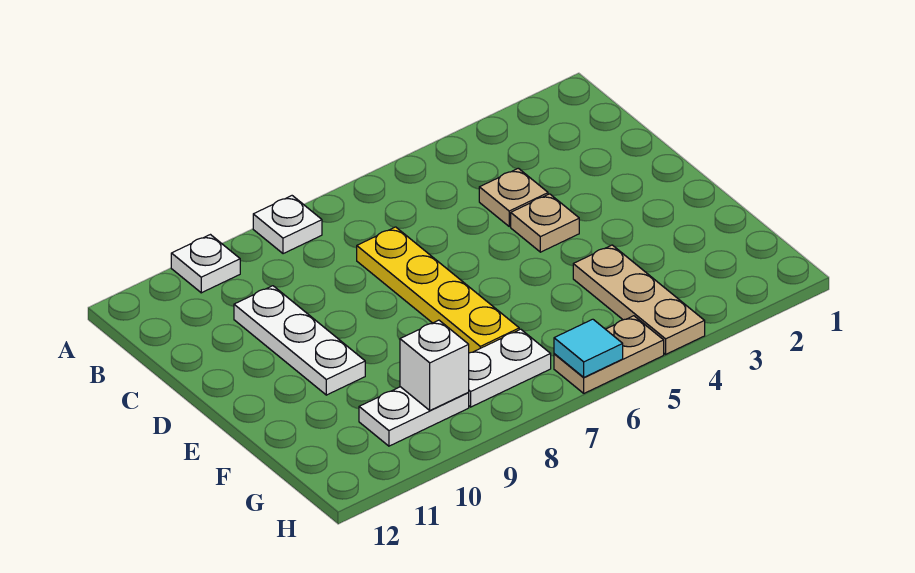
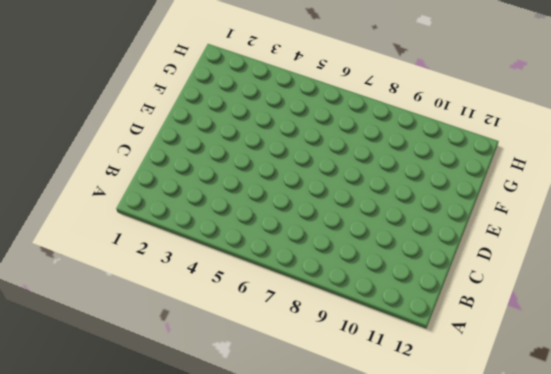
none -> white 1x1 plate [253,196,322,254]
none -> white 1x1 plate [171,235,240,293]
none -> tan 1x1 plate [479,168,548,226]

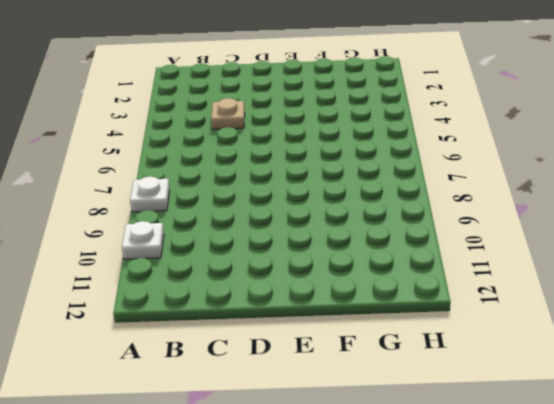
none -> yellow 1x4 plate [357,227,519,353]
none -> white 1x3 plate [234,286,365,395]
none -> tan 1x1 plate [511,194,579,252]

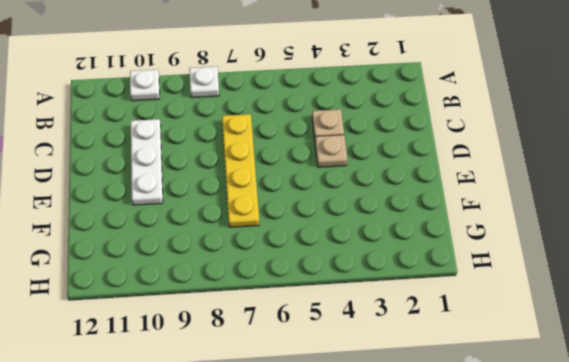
none -> tan 1x3 plate [573,245,705,354]
none -> white 1x2 plate [469,329,551,407]
none -> white 1x2 plate [359,387,469,446]

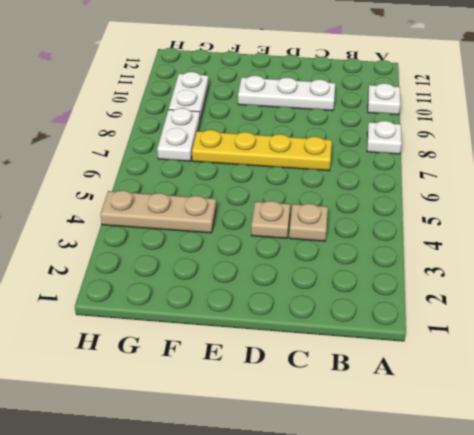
none -> tan 1x2 plate [554,316,664,393]
none -> white 1x1 brick [400,320,469,410]
none -> cyan 1x1 tile [554,319,623,377]

